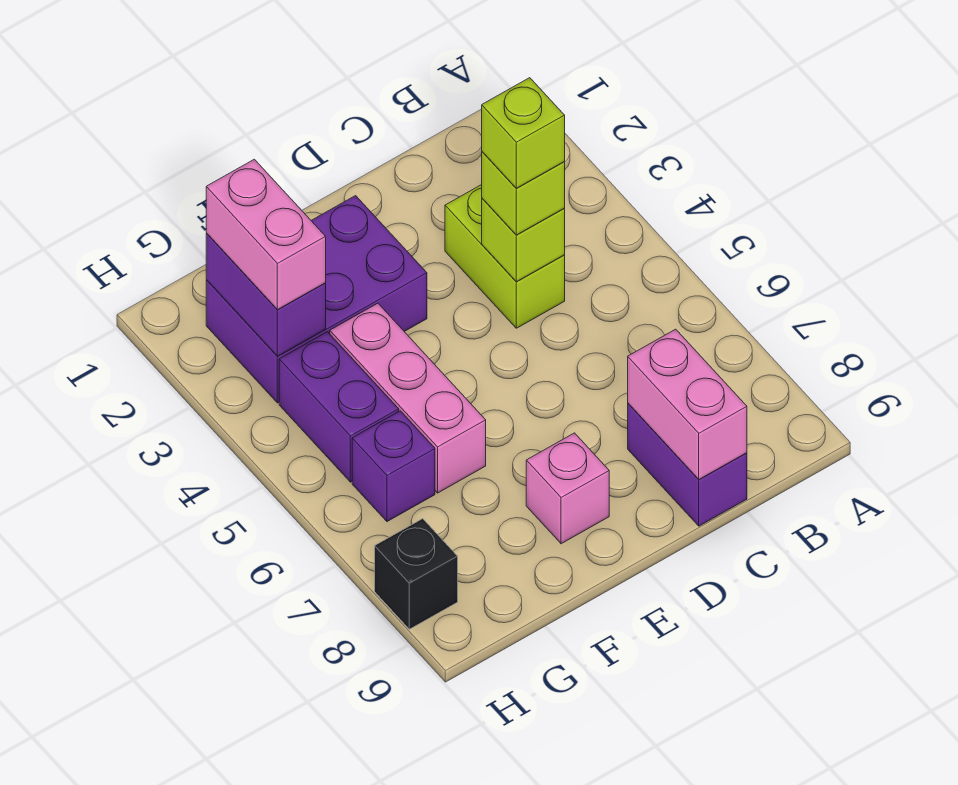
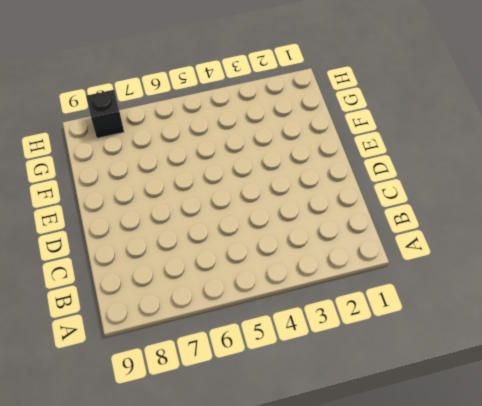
none -> lime 1x2 brick [445,185,565,328]
none -> purple 1x2 brick [628,403,747,526]
none -> purple 2x3 brick [206,196,427,403]

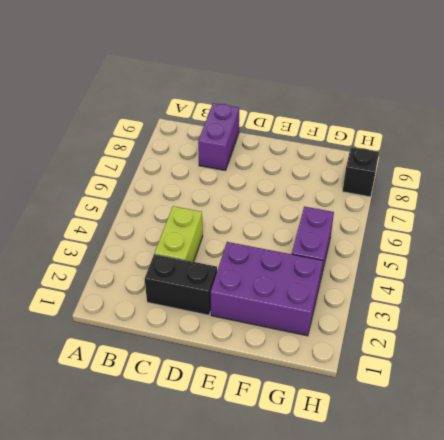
black 1x2 brick [145,254,217,315] -> none
none -> pink 1x1 brick [526,433,609,544]
none -> pink 1x3 brick [330,303,486,493]
none -> purple 1x1 brick [352,411,435,522]

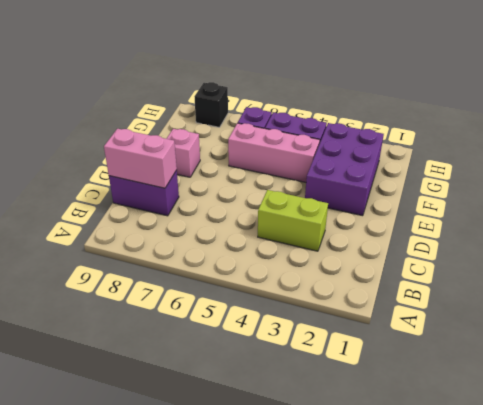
none -> lime 1x1 brick [482,198,565,282]
none -> purple 1x2 brick [206,233,326,356]
none -> lime 1x1 brick [482,152,565,235]

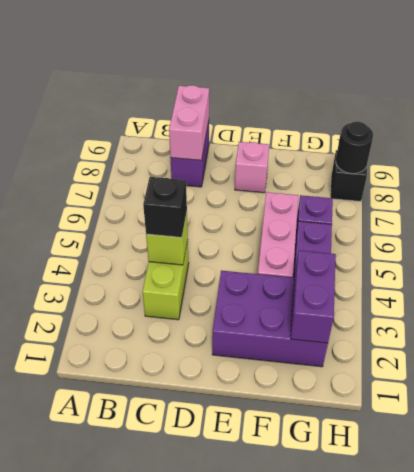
black 1x1 brick [143,177,187,238] -> lime 1x1 brick [482,152,565,235]
black 1x1 round brick [336,121,373,174] -> none
none -> pink 1x2 brick [206,159,326,310]
none -> lime 1x1 brick [482,78,565,188]

